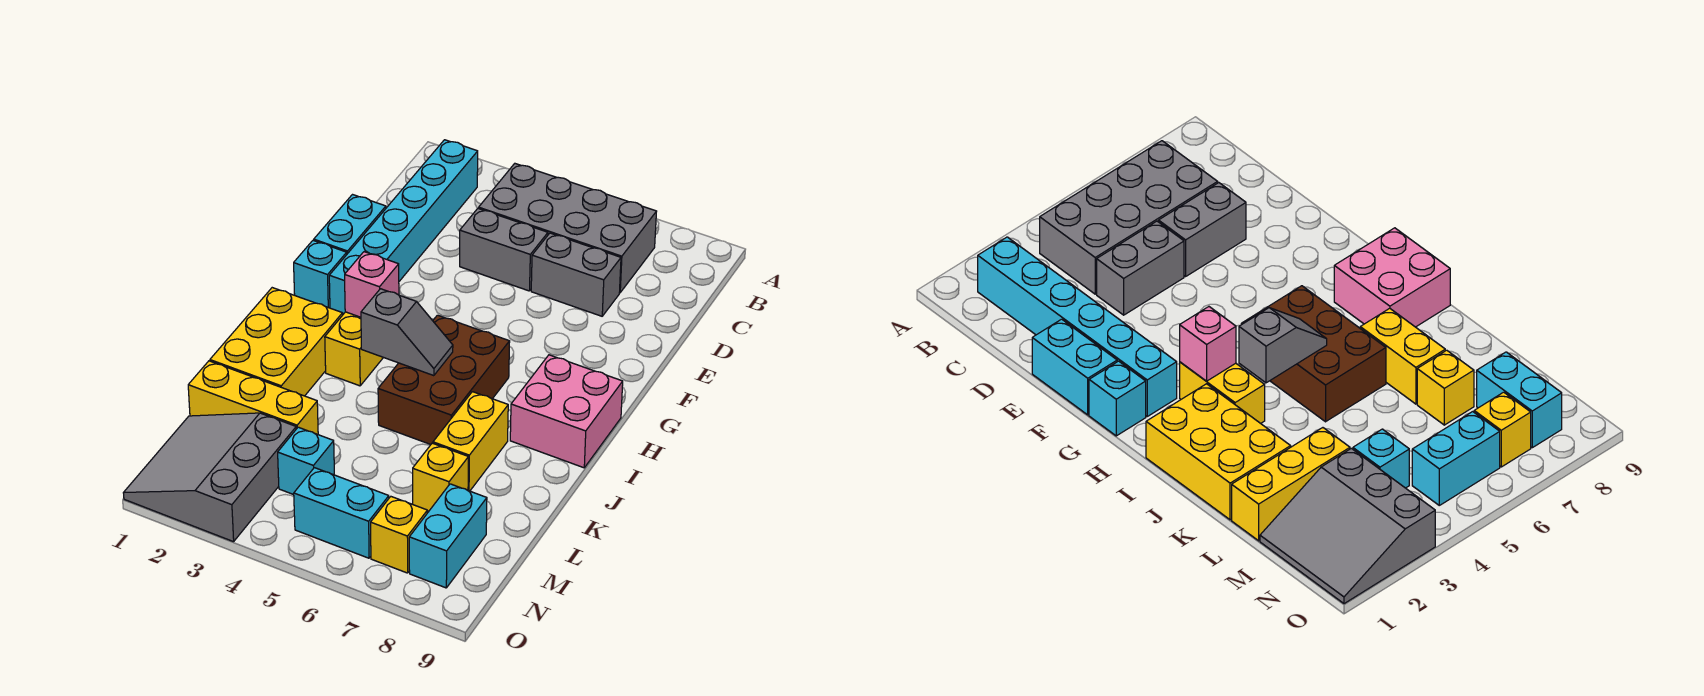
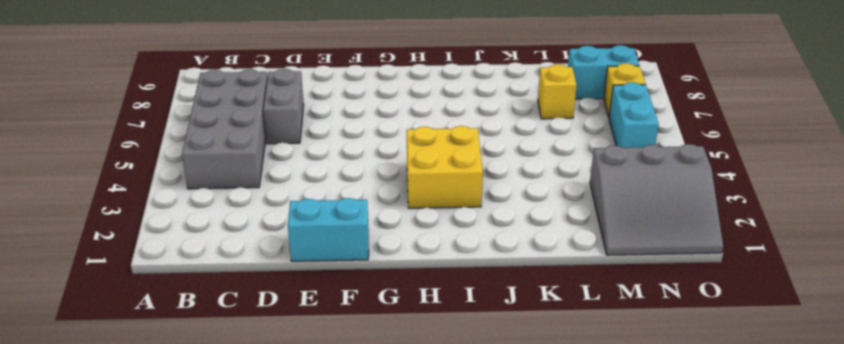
yellow 2x2 brick [407,126,483,208] -> yellow 1x2 brick [325,312,383,386]
none -> cyan 1x6 brick [329,140,478,314]
none -> grey 1x2 brick [460,208,548,291]
none -> cyan 1x1 brick [294,240,347,308]

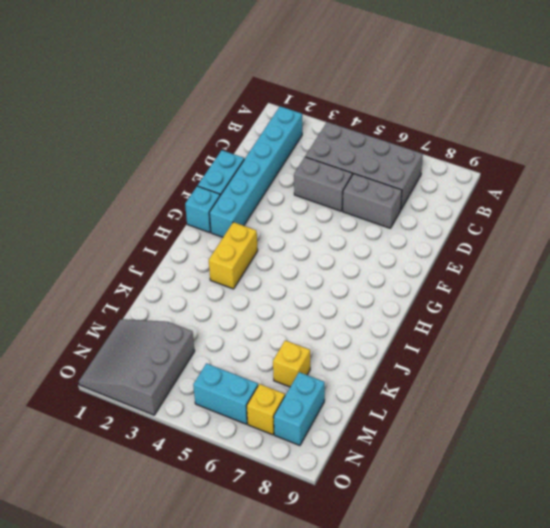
none -> brown 2x3 brick [378,315,510,444]
none -> pink 2x2 brick [510,355,623,468]
none -> yellow 2x3 brick [210,288,343,396]

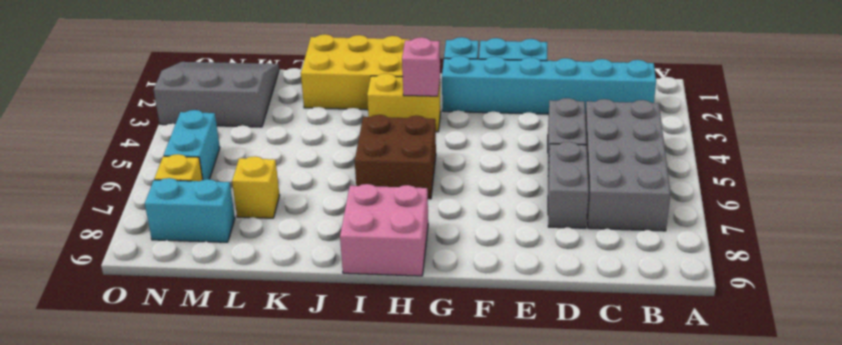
brown 2x2 brick [355,115,436,199] -> brown 2x3 brick [378,315,510,444]
none -> yellow 1x2 brick [433,392,508,491]
none -> yellow 1x3 brick [188,361,318,434]
none -> cyan 1x1 brick [278,427,334,495]

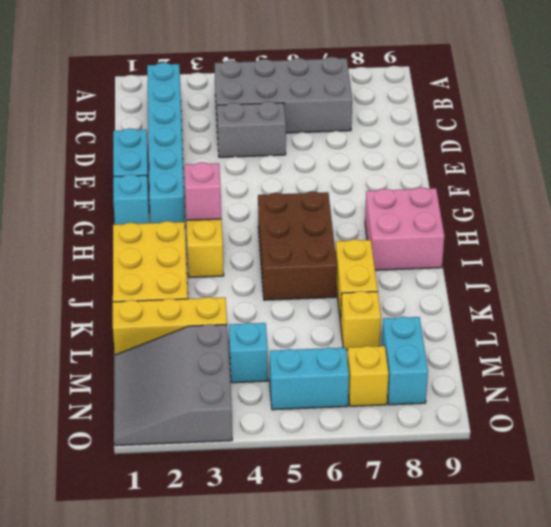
none -> grey 1x2 brick [531,233,621,316]
none -> grey 1x2 slope [361,289,453,376]

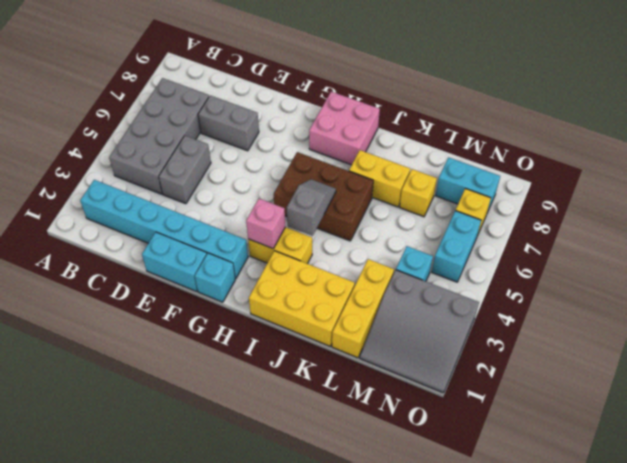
grey 1x2 brick [198,95,259,151] -> grey 1x2 brick turned to [531,233,621,316]

